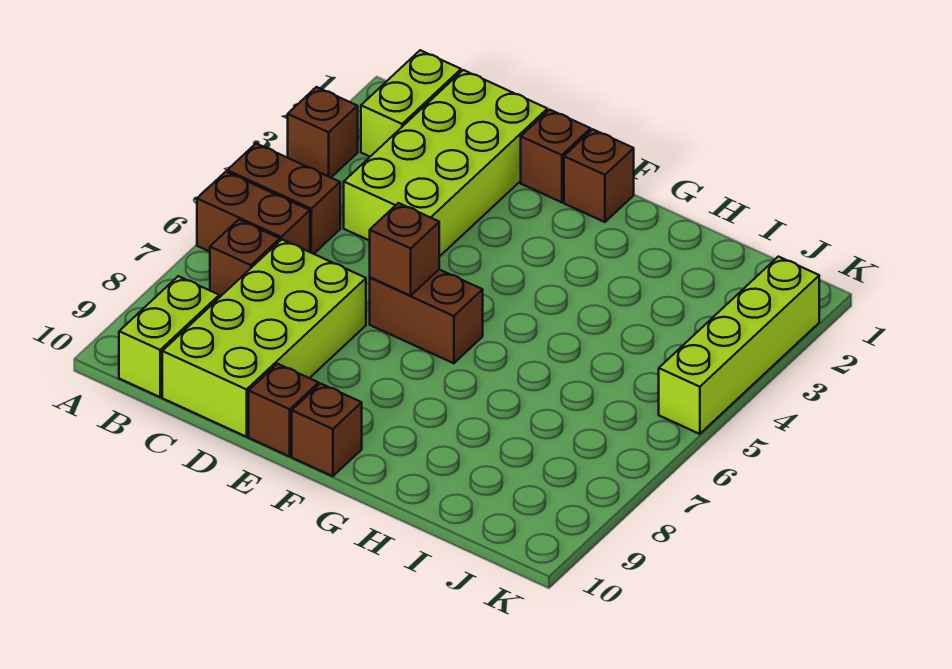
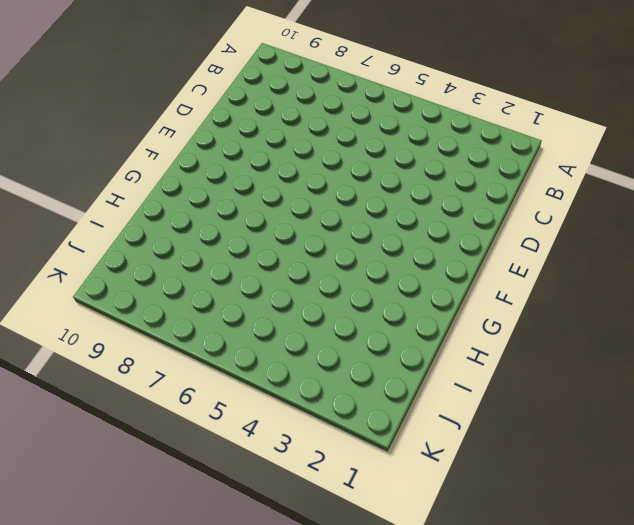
none -> brown 1x1 brick [288,87,358,177]
none -> brown 1x2 brick [227,144,340,254]
none -> brown 1x2 brick [197,172,310,252]

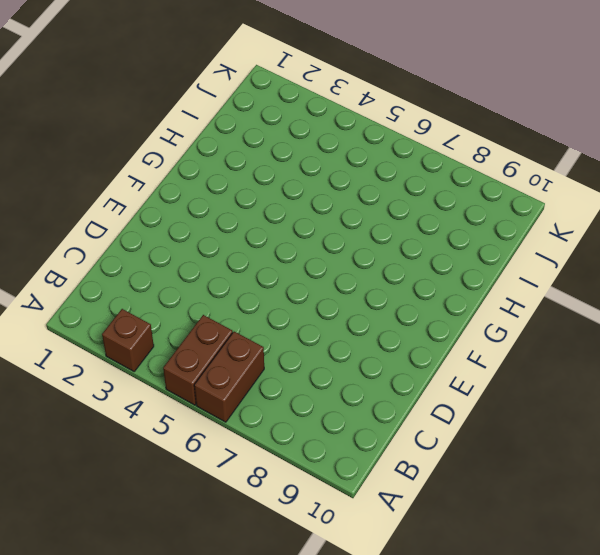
none -> lime 1x2 brick [361,50,461,157]
none -> brown 1x1 brick [210,220,280,298]
none -> lime 1x2 brick [119,276,219,397]

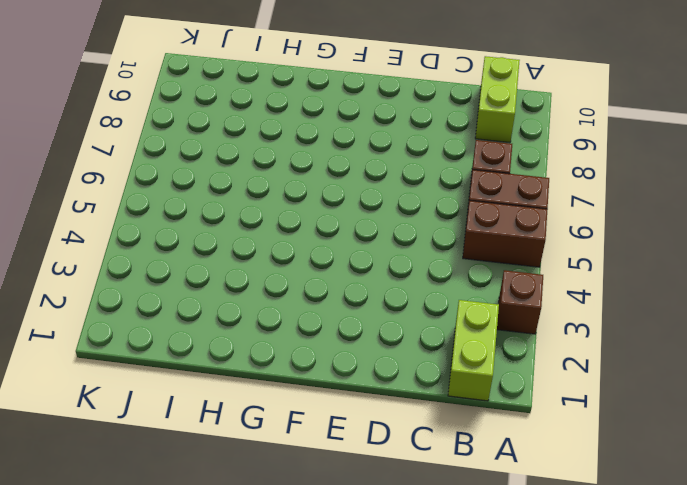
none -> lime 2x4 brick [344,70,547,257]
none -> lime 2x4 brick [162,240,366,437]
none -> brown 1x1 brick [521,110,591,202]

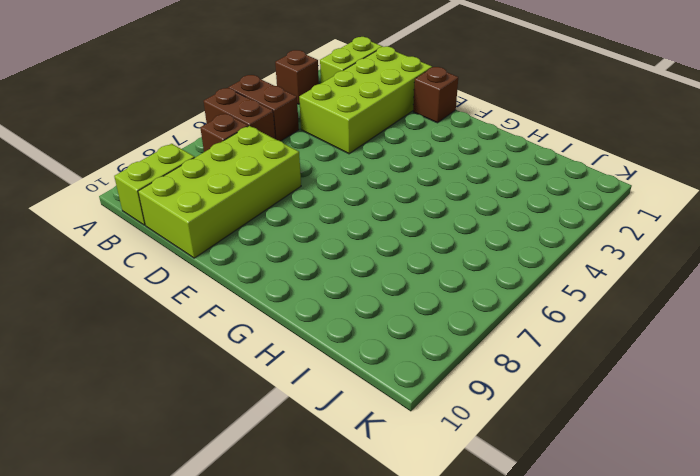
none -> brown 1x2 brick [370,270,483,363]
none -> brown 1x1 brick [249,364,319,456]
none -> brown 1x1 brick [564,129,634,222]

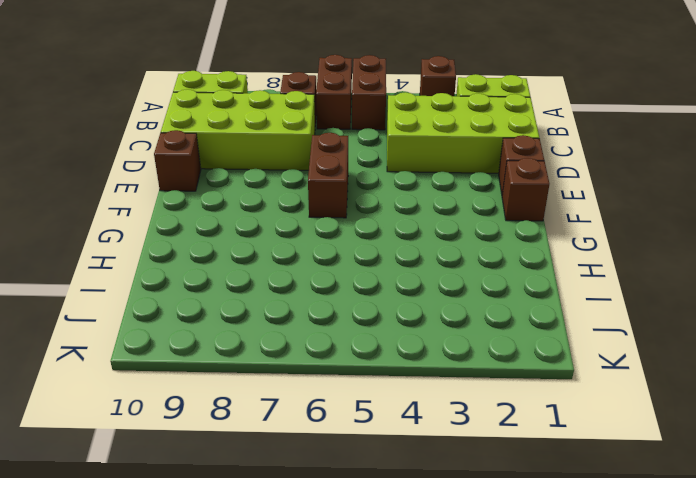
none -> brown 1x1 brick [292,384,362,476]
none -> lime 1x4 brick [659,257,819,434]
none -> brown 1x1 brick [370,203,439,296]

